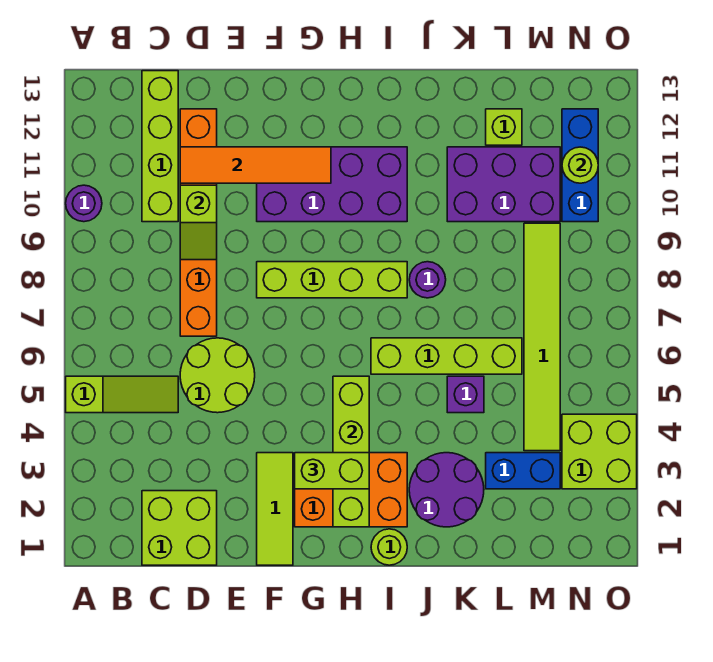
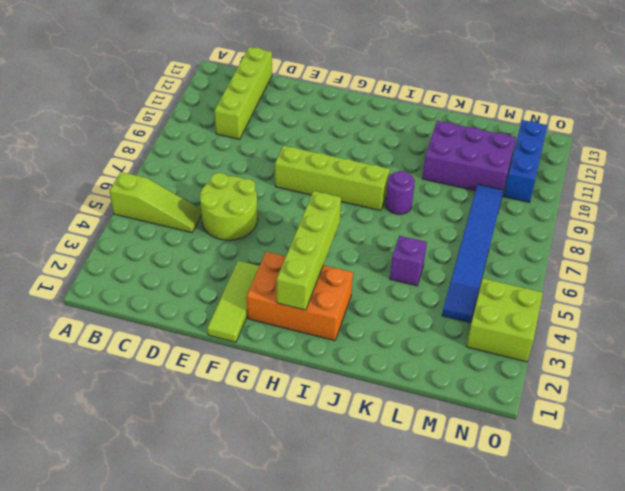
blue 1x6 tile [442,184,504,323] -> lime 1x6 tile [524,223,560,451]
none -> purple 1x1 round brick [66,185,102,222]
none -> lime 2x2 brick [142,491,217,565]
none -> orange 1x6 brick [180,109,217,336]

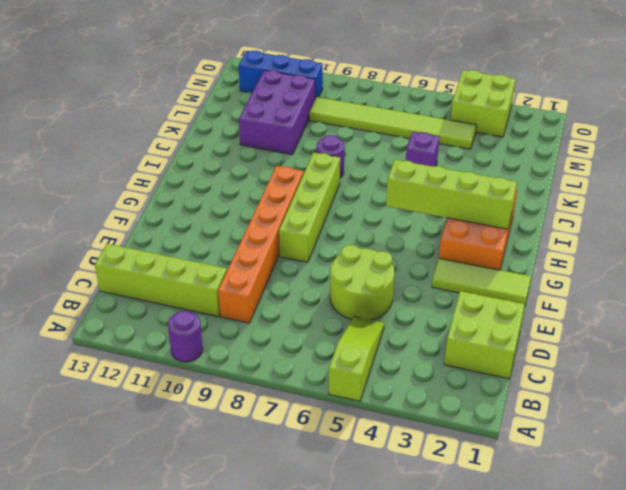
orange 1x6 brick [218,166,304,323] -> orange 1x6 brick turned to [180,109,217,336]
none -> purple 2x4 brick [257,147,407,222]
none -> lime 1x1 round brick [371,529,407,565]
none -> lime 1x4 brick [371,338,522,374]

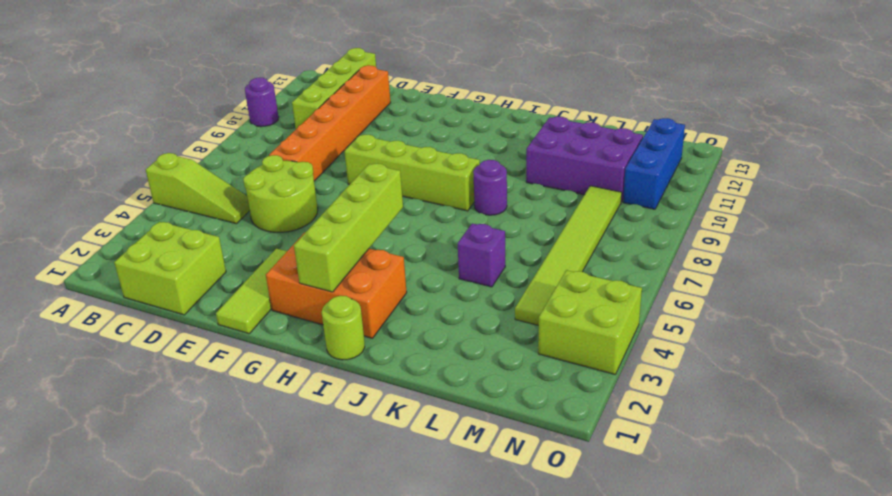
none -> purple 2x4 brick [257,147,407,222]
none -> lime 1x4 brick [371,338,522,374]
none -> purple 2x2 round brick [409,453,484,527]

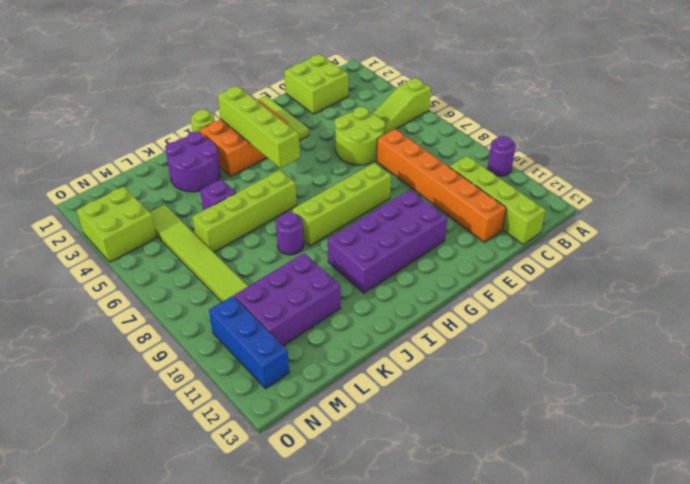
none -> blue 1x2 brick [486,453,560,489]
none -> lime 1x1 brick [486,109,522,145]
none -> lime 1x2 slope [180,185,217,260]

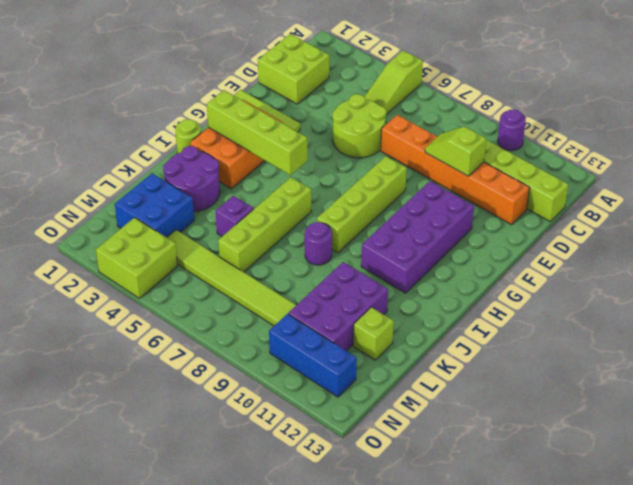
blue 2x2 brick [115,173,194,238] -> blue 1x2 brick [486,453,560,489]
none -> orange 1x4 tile [180,147,331,183]
none -> lime 1x1 round brick [562,147,598,183]
none -> lime 1x2 brick [295,453,369,489]

